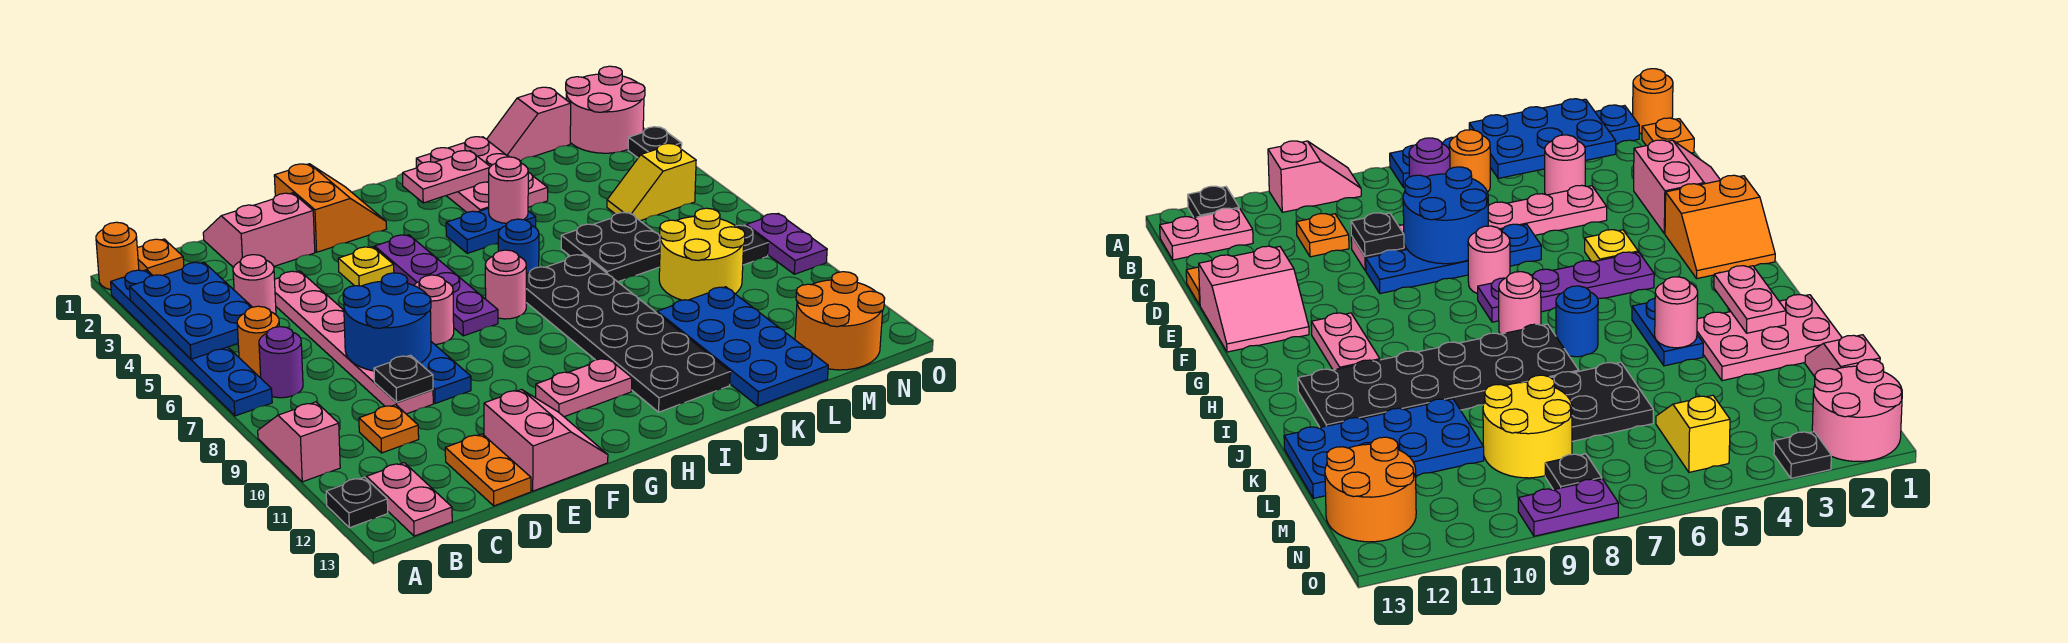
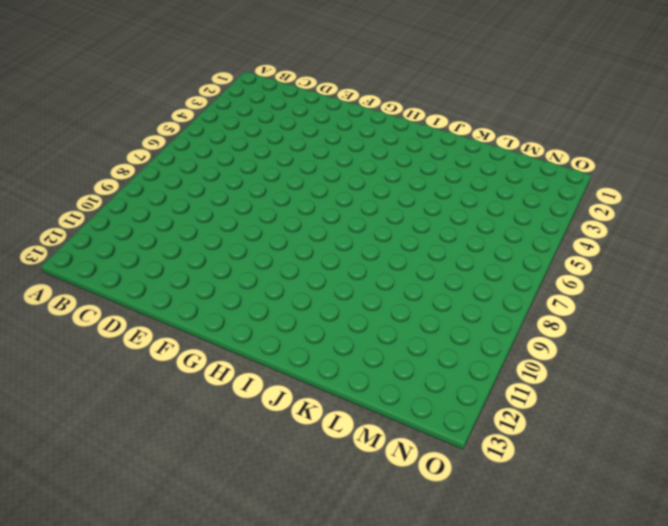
none -> orange 1x1 round brick [96,222,139,290]
none -> blue 1x6 plate [111,270,272,416]
none -> pink 1x2 slope [258,402,340,482]
none -> black 1x1 plate [326,477,388,528]

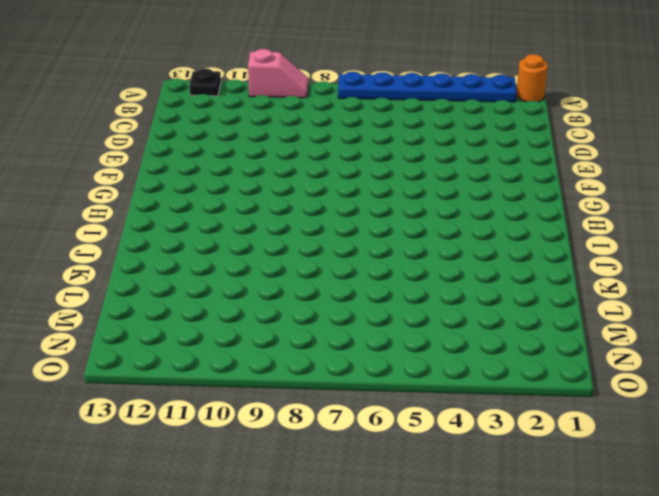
none -> orange 1x1 plate [137,239,184,275]
none -> orange 1x1 round brick [237,306,279,377]
none -> purple 1x1 round brick [259,327,303,398]
none -> pink 1x2 plate [366,463,452,536]

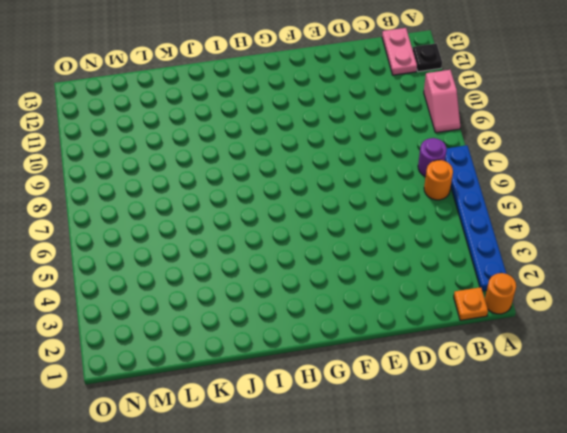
none -> pink 1x1 round brick [233,255,276,314]
none -> orange 1x1 plate [359,405,419,453]
none -> pink 2x2 slope [203,193,315,267]
none -> pink 1x6 plate [274,271,433,414]

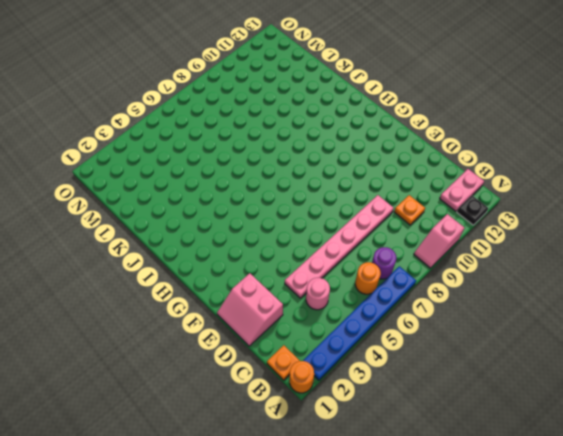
none -> orange 1x2 plate [445,434,531,506]
none -> blue 1x4 plate [420,342,471,403]
none -> pink 2x2 slope [484,390,608,491]
none -> orange 2x2 slope [274,164,387,252]

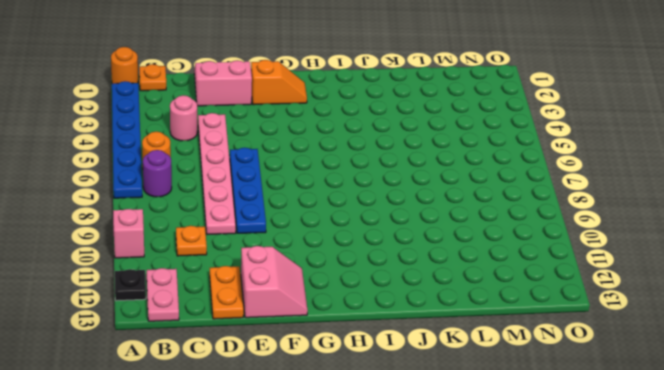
orange 1x2 slope [251,60,307,105] -> orange 2x2 slope [274,164,387,252]
none -> yellow 1x1 plate [338,247,394,286]
none -> pink 1x1 round brick [414,275,454,344]
none -> purple 1x4 plate [375,235,498,336]
none -> pink 1x2 plate [536,358,632,417]

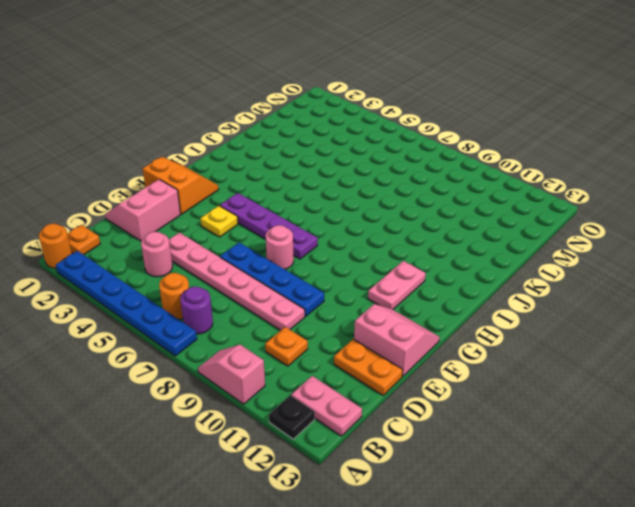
none -> pink 1x1 round brick [485,250,526,319]
none -> blue 1x2 plate [446,208,536,253]
none -> blue 1x1 round brick [498,219,539,274]
none -> black 2x6 plate [526,254,730,412]

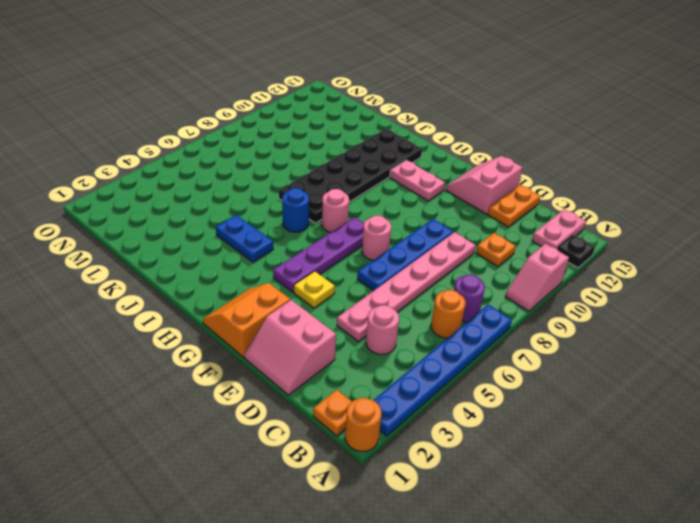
none -> pink 2x3 plate [416,137,548,212]
none -> black 2x2 plate [561,212,660,282]
none -> blue 2x4 plate [657,287,828,406]
none -> pink 1x2 slope [487,87,571,161]

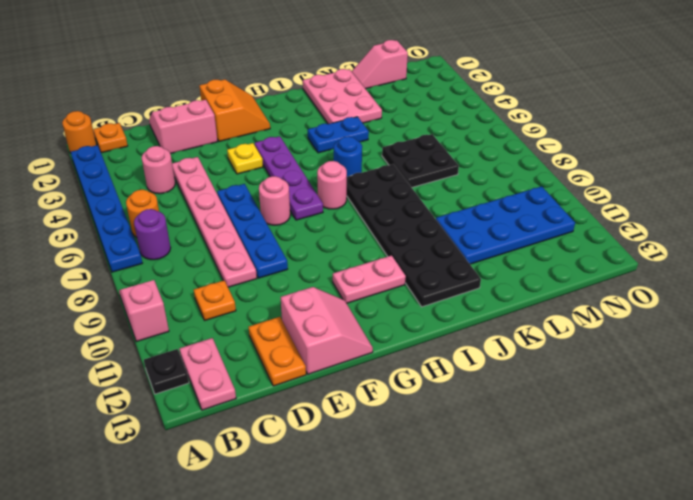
blue 2x4 plate [436,186,575,264] -> blue 2x4 plate turned to [657,287,828,406]
none -> yellow 2x2 round brick [659,208,745,300]
none -> yellow 1x2 slope [607,144,696,221]
none -> orange 2x2 round brick [795,272,885,370]
none -> pink 2x2 round brick [566,66,645,153]

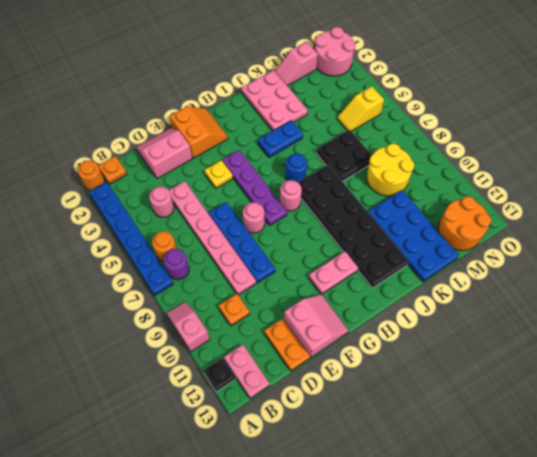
none -> black 1x1 plate [736,225,768,265]
none -> black 1x1 plate [628,127,682,158]
none -> purple 1x2 plate [746,214,827,274]
none -> blue 2x3 plate [129,262,252,359]

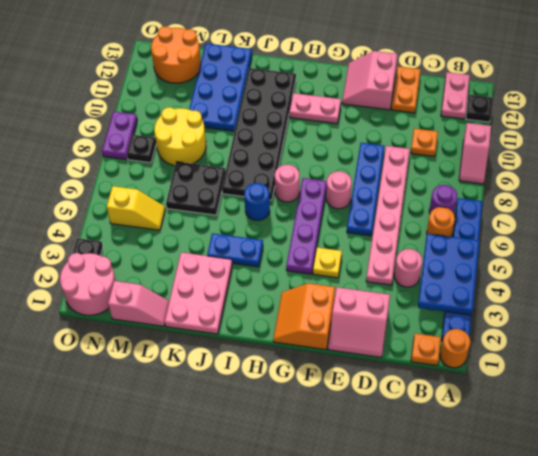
none -> blue 2x2 round brick [343,273,431,371]
none -> black 1x1 plate [374,355,433,402]
none -> pink 1x2 plate [403,151,490,203]
none -> pink 1x1 round brick [489,157,528,223]

